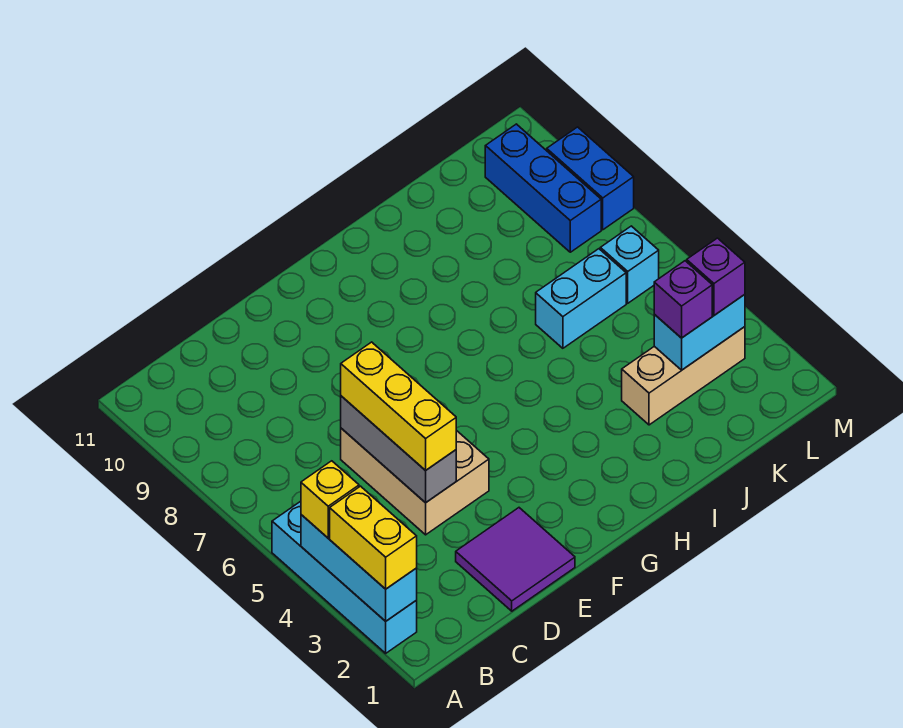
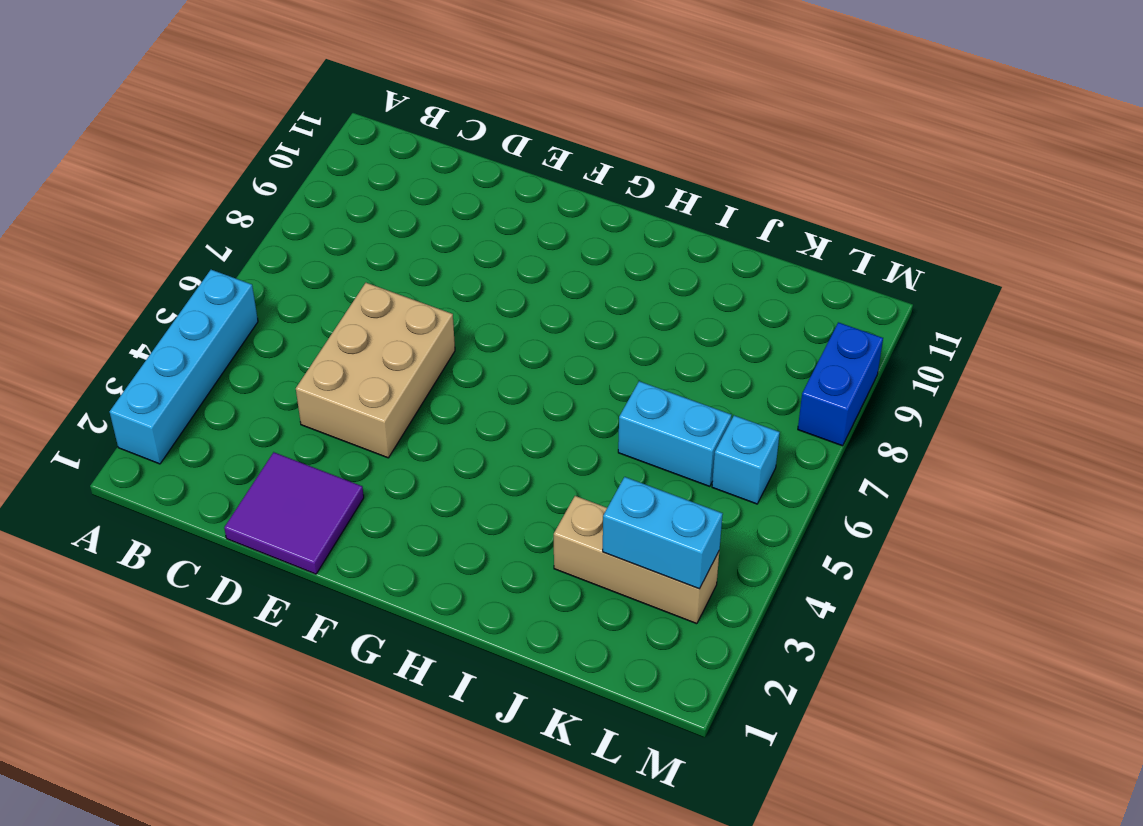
none -> blue 1x3 brick [485,124,601,252]
none -> cyan 1x3 brick [301,515,417,621]
none -> grey 1x3 brick [341,396,456,503]

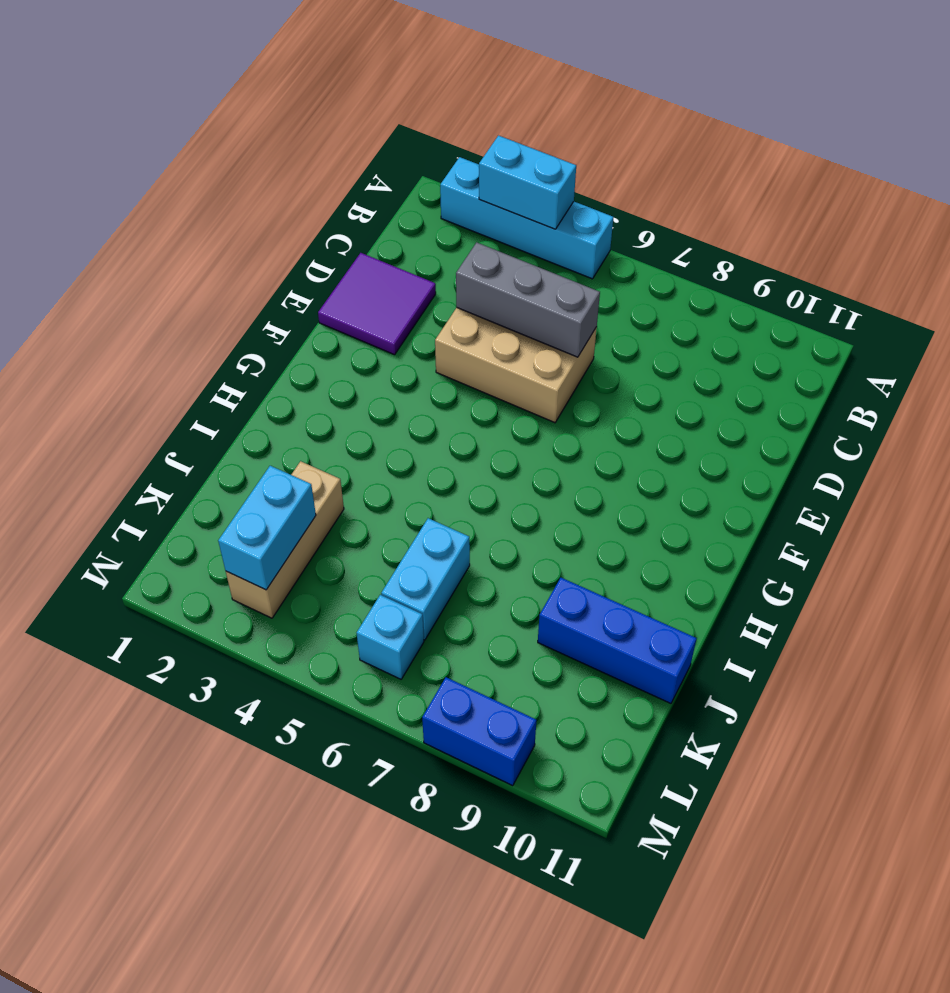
cyan 1x2 brick [479,136,576,229] -> cyan 1x3 brick [301,515,417,621]
blue 1x3 brick [538,578,697,703] -> blue 1x3 brick moved to [485,124,601,252]
none -> yellow 1x2 brick [330,486,417,589]
none -> yellow 1x1 brick [301,461,359,538]
none -> yellow 1x3 brick [341,342,456,471]

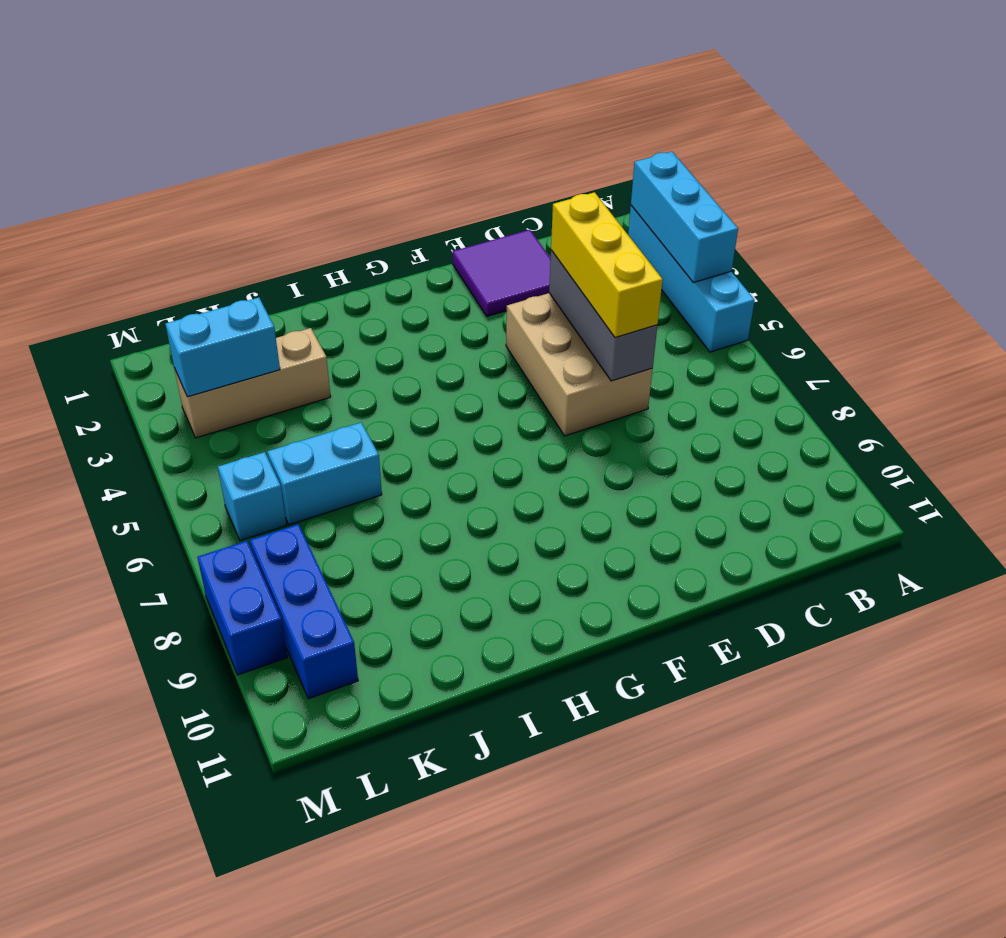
none -> yellow 1x2 brick [330,486,417,589]
none -> yellow 1x1 brick [301,461,359,538]
none -> purple 1x1 brick [654,261,712,338]

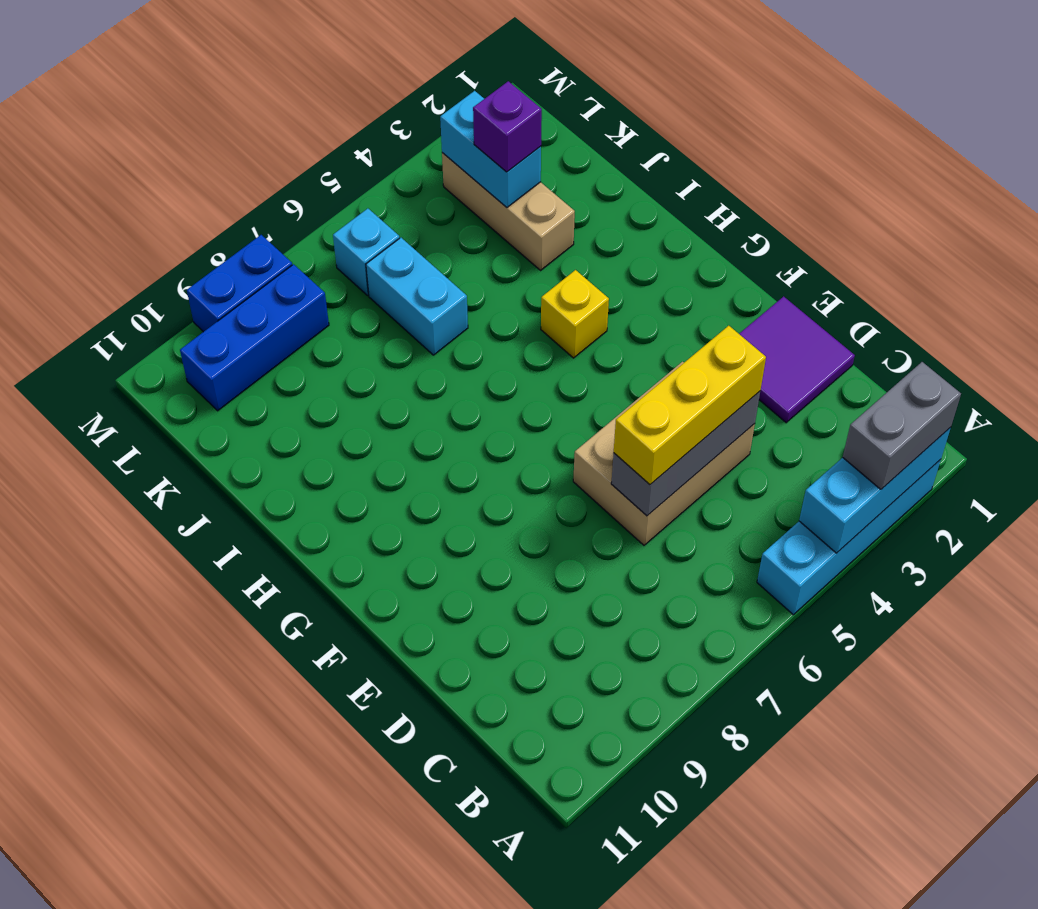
grey 1x2 brick [843,362,961,489] -> yellow 1x2 brick [330,486,417,589]
yellow 1x1 brick [541,270,609,358] -> yellow 1x1 brick moved to [301,461,359,538]
none -> purple 1x1 brick [687,238,745,315]

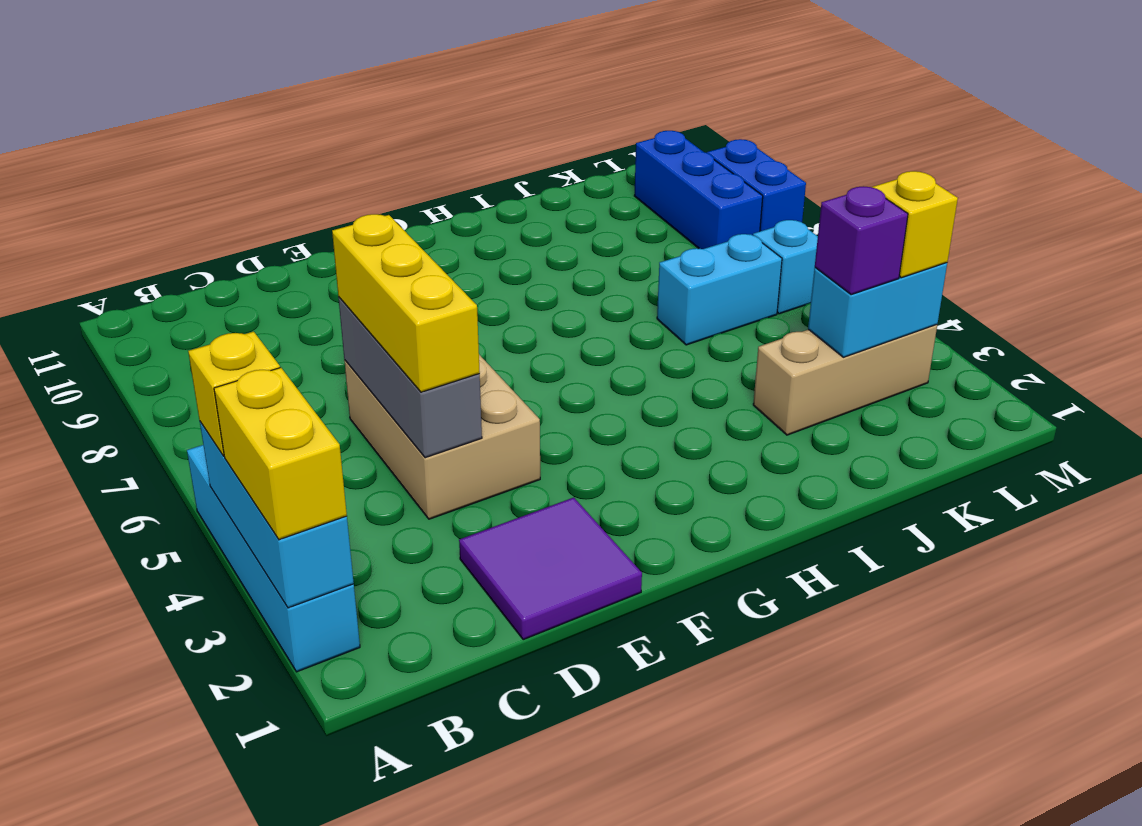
yellow 1x1 brick [872,171,958,278] -> purple 1x1 brick [687,238,745,315]

